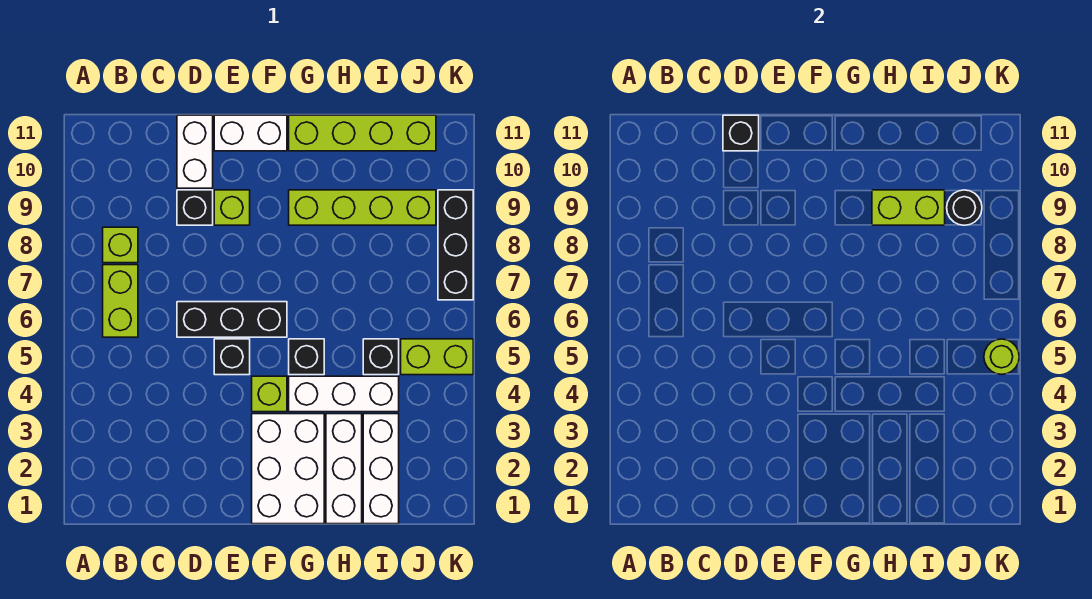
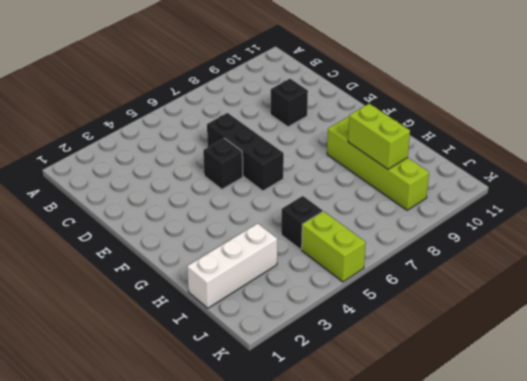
none -> lime 1x2 brick [103,265,138,337]
none -> lime 1x1 brick [103,227,138,263]
none -> white 1x2 brick [177,115,213,188]

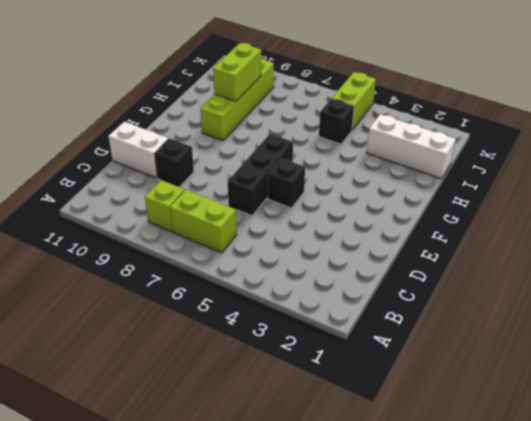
none -> lime 1x1 brick [214,190,250,225]
none -> white 1x2 brick [214,115,287,151]
none -> white 2x3 brick [252,414,324,524]

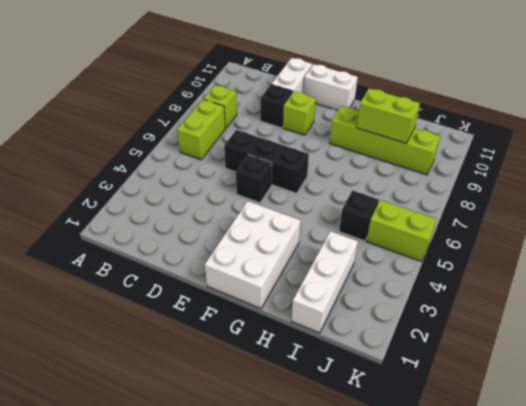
none -> lime 1x1 brick [252,376,287,412]
none -> white 1x3 brick [289,376,399,412]
none -> black 1x1 brick [289,339,324,375]

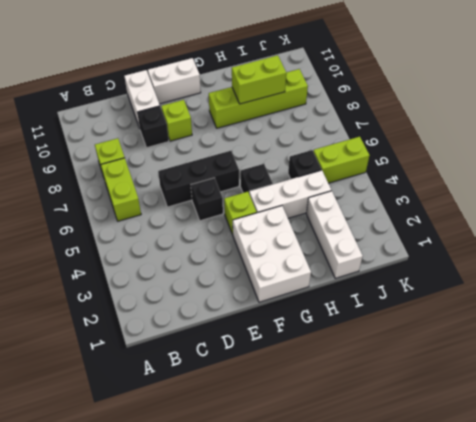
none -> lime 1x4 brick [289,115,436,151]
none -> white 1x3 brick [326,414,362,524]
none -> black 1x3 brick [438,190,473,300]

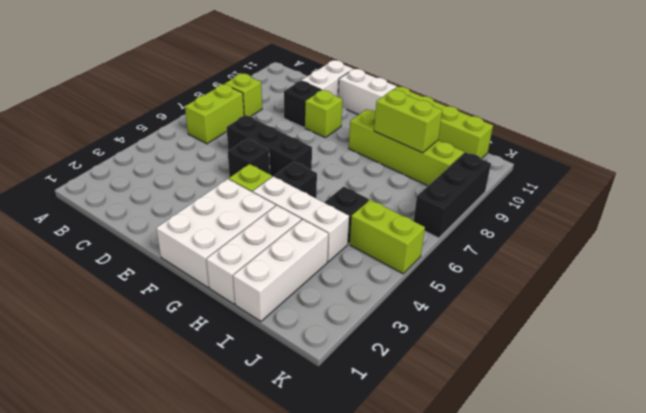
none -> black 1x1 brick [723,115,759,151]
none -> black 1x1 round brick [947,190,982,225]
none -> lime 1x1 round brick [984,339,1019,375]

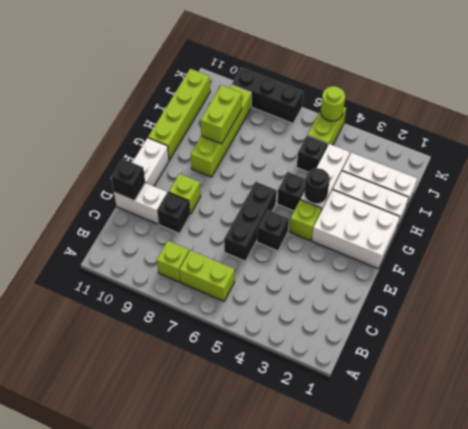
black 1x1 round brick [304,168,330,204] -> black 1x1 round brick moved to [947,190,982,225]

